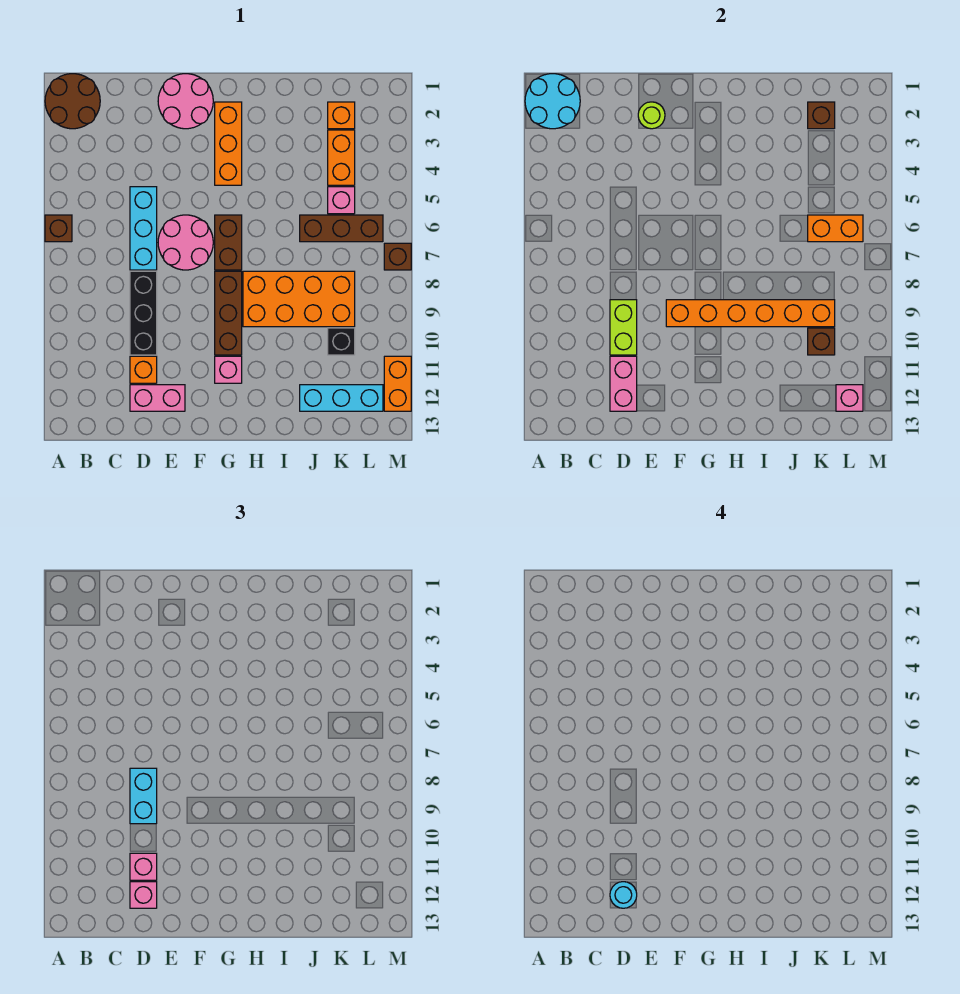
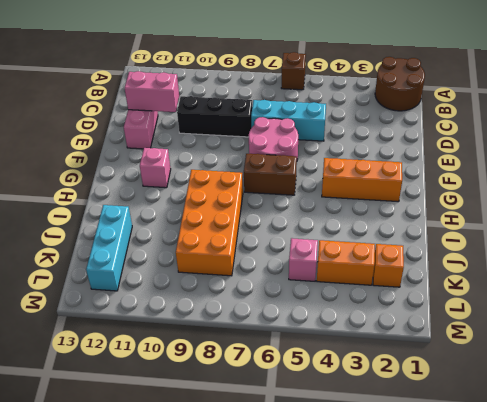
none -> orange 1x1 brick [130,356,157,383]
none -> pink 2x2 round brick [158,74,213,129]
none -> brown 1x3 brick [215,271,242,355]
none -> brown 1x3 brick [300,215,383,242]

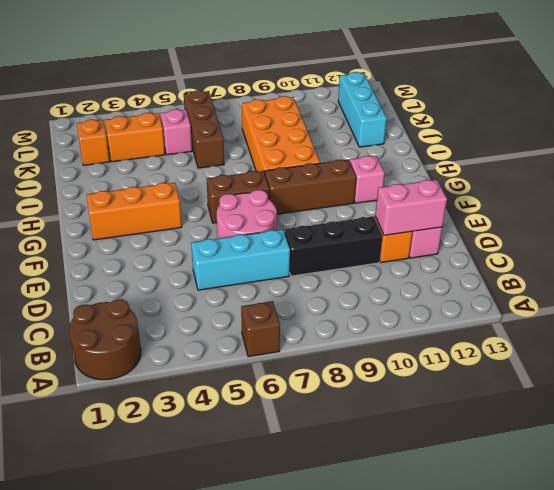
none -> pink 2x2 round brick [158,74,213,129]
none -> black 1x1 brick [328,328,355,355]
none -> brown 1x1 brick [384,243,411,270]
none -> orange 1x2 brick [384,356,411,411]

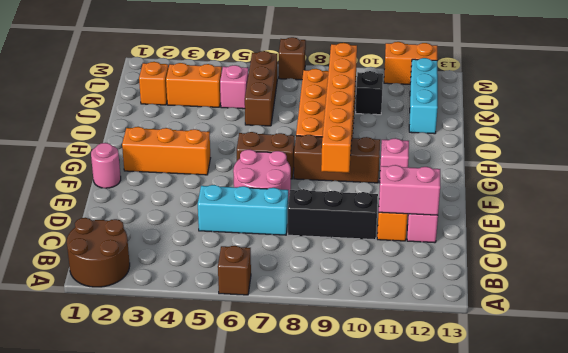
pink 1x1 round brick [91,143,121,188] -> pink 2x2 round brick [158,74,213,129]
none -> cyan 2x2 round brick [525,74,580,129]
none -> lime 1x2 brick [610,300,637,355]
none -> lime 1x1 round brick [638,102,665,129]
none -> brown 1x1 brick [808,102,835,129]

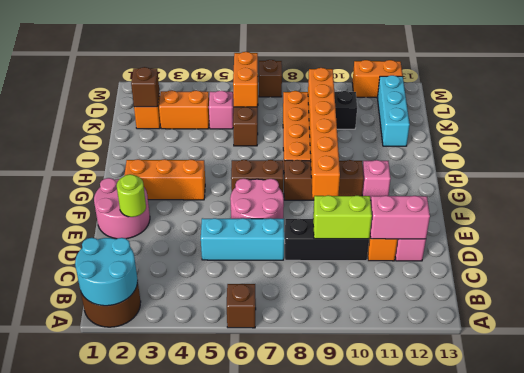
none -> brown 1x1 brick [808,328,835,355]
none -> pink 1x1 brick [836,385,863,411]
none -> cyan 1x2 brick [130,768,157,824]
none -> pink 1x1 brick [130,853,157,880]

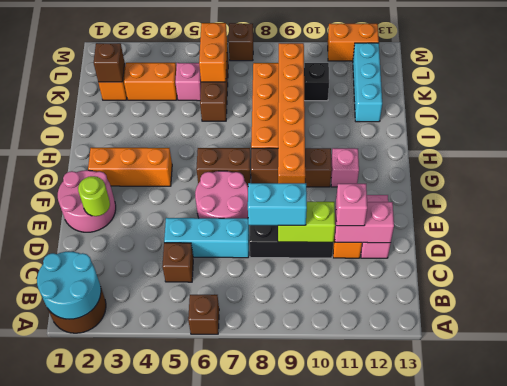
brown 1x1 brick [162,243,193,282] -> brown 1x1 brick moved to [808,328,835,355]
none -> pink 1x1 brick [836,385,863,411]
none -> pink 1x1 brick [130,882,157,908]
none -> cyan 1x1 round brick [610,882,637,908]

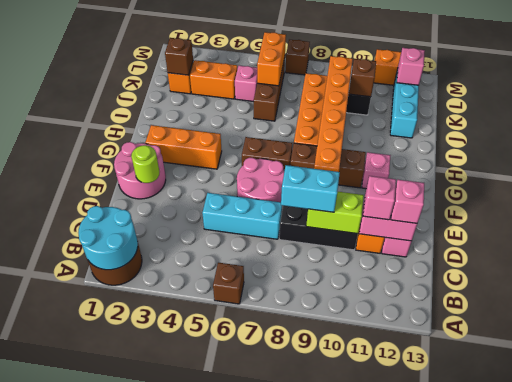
none -> cyan 1x1 round brick [610,882,637,908]

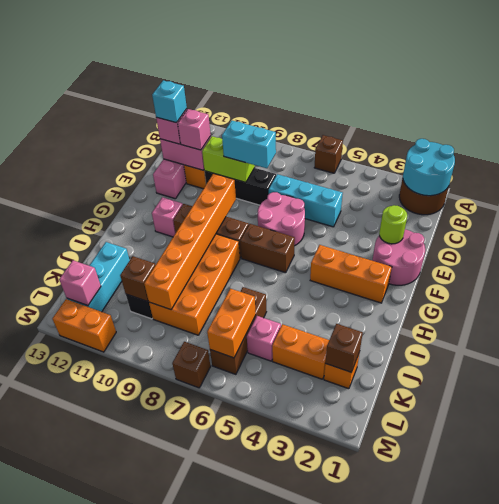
cyan 1x1 brick [152,80,187,123] -> cyan 1x1 round brick [610,882,637,908]

